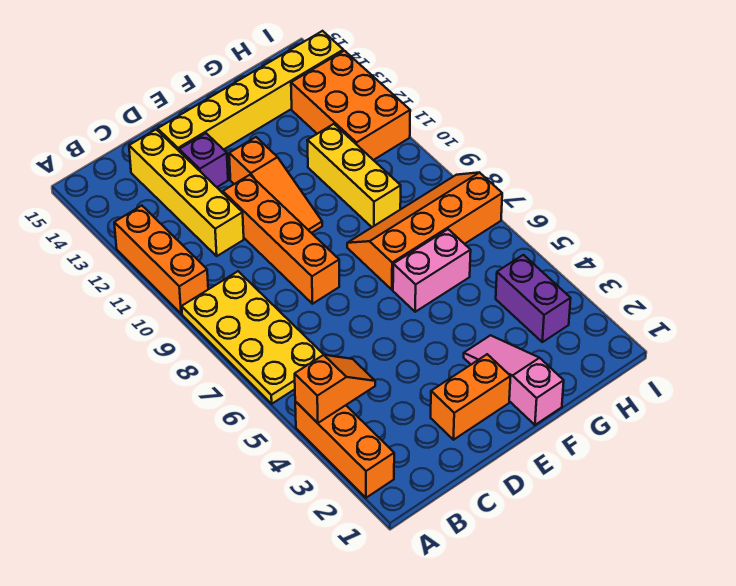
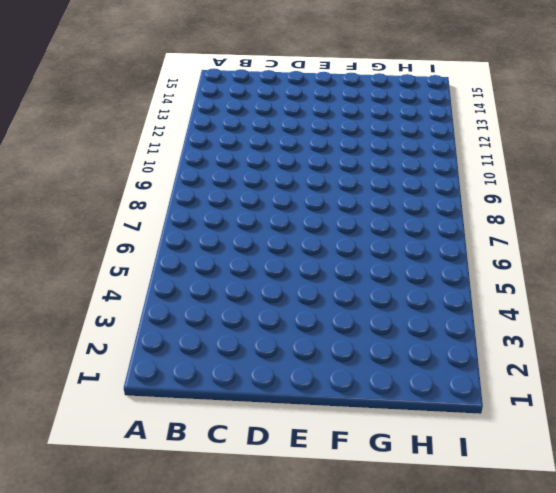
none -> orange 1x3 brick [295,401,394,498]
none -> yellow 2x4 plate [182,271,324,404]
none -> orange 1x3 brick [114,206,208,314]

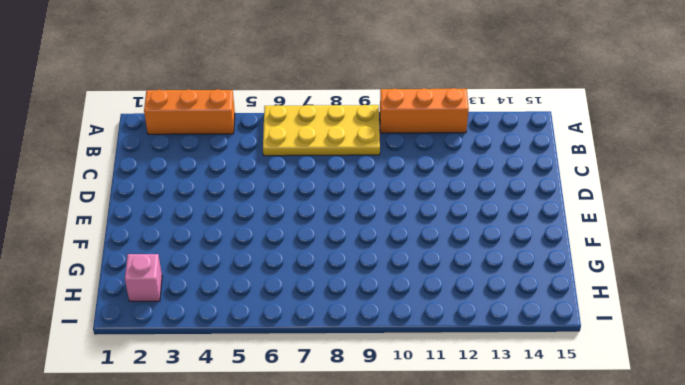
pink 1x1 brick [125,254,162,301] -> none
none -> yellow 1x4 brick [129,130,244,256]
none -> orange 1x2 brick [431,354,511,440]
none -> orange 1x4 brick [223,175,339,304]

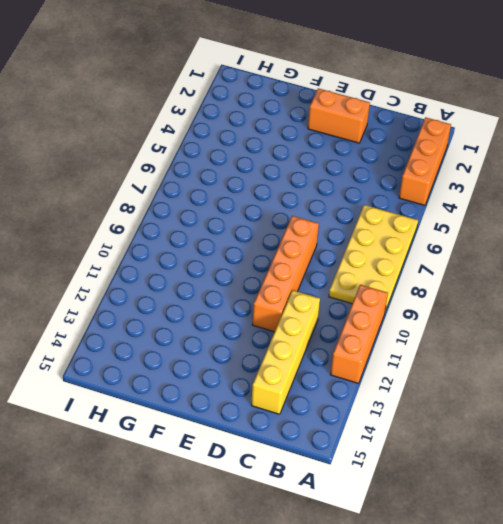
none -> purple 1x1 brick [179,133,228,187]
none -> yellow 1x6 brick [158,31,343,151]
none -> orange 1x3 slope [229,137,322,233]

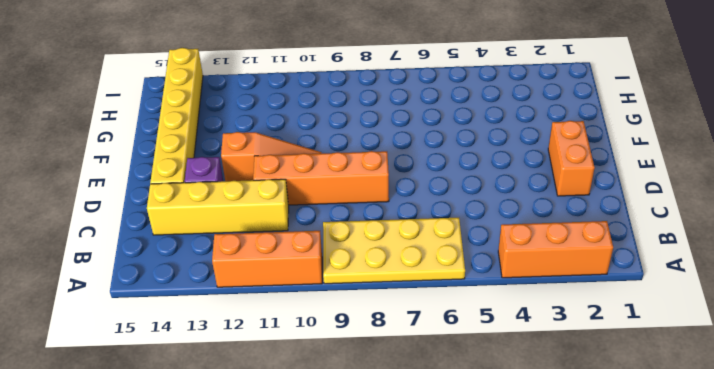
none -> pink 1x3 slope [464,335,564,425]
none -> pink 1x2 brick [393,229,471,312]
none -> orange 2x4 slope [347,172,502,290]

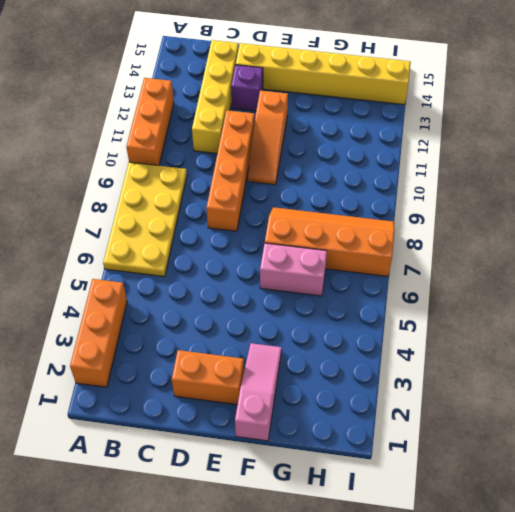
none -> yellow 1x3 brick [307,124,401,227]
none -> purple 1x2 brick [496,255,571,342]
none -> orange 2x3 brick [291,51,410,160]

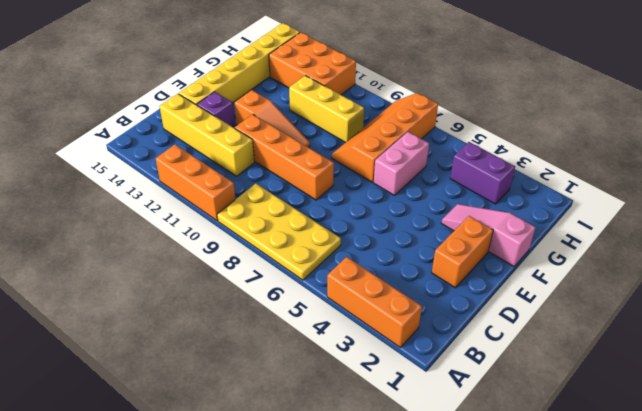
none -> orange 1x2 slope [295,355,375,423]

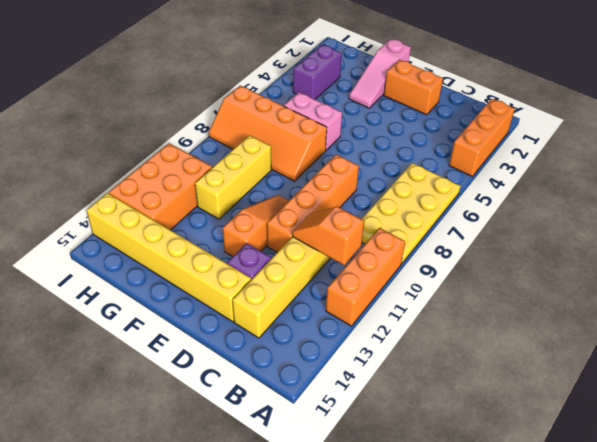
orange 1x2 slope [292,207,364,265] -> orange 1x2 slope moved to [295,355,375,423]

